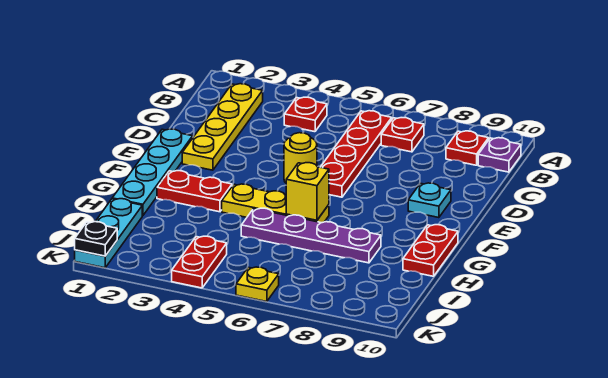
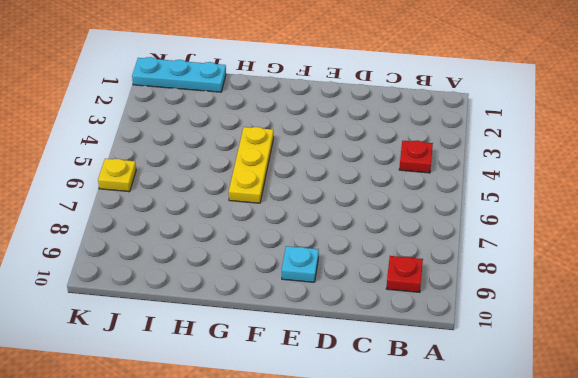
none -> yellow 1x4 plate [182,84,263,170]
none -> red 1x4 plate [321,111,392,197]
none -> red 1x1 plate [381,118,424,152]

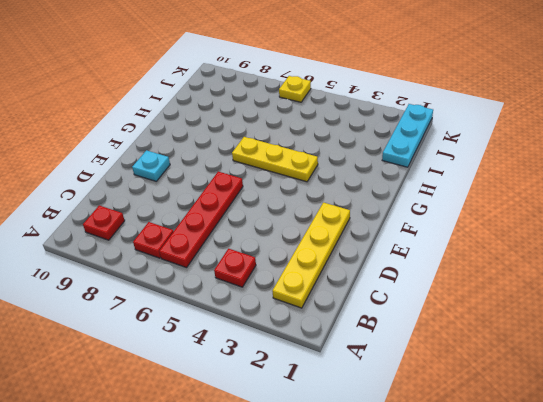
none -> purple 1x1 plate [478,138,521,172]
none -> cyan 1x4 plate [112,129,193,216]
none -> yellow 1x1 round brick [284,133,317,183]

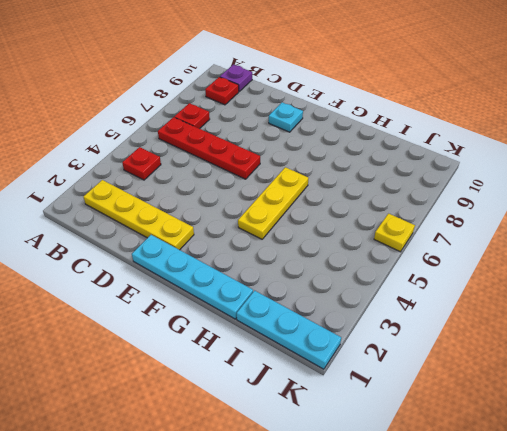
none -> yellow 1x1 round brick [284,133,317,183]
none -> red 1x2 plate [157,171,232,212]
none -> red 1x2 plate [403,225,458,276]

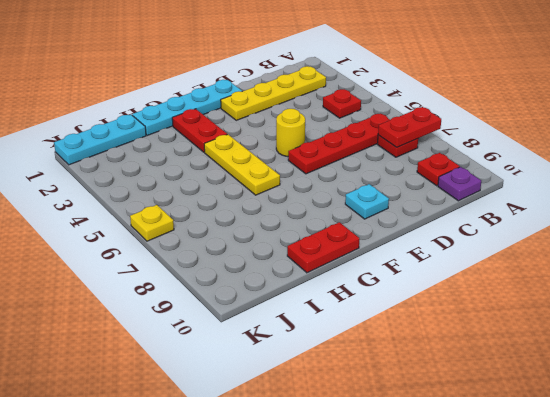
red 1x2 plate [378,107,441,147] -> red 1x2 plate moved to [172,236,227,288]
none -> purple 1x4 plate [241,208,381,263]
none -> yellow 1x1 brick [286,163,329,220]
none -> black 1x1 plate [75,222,117,256]

